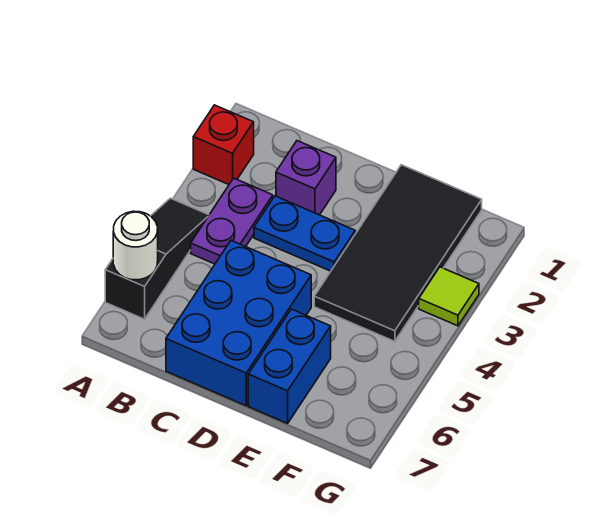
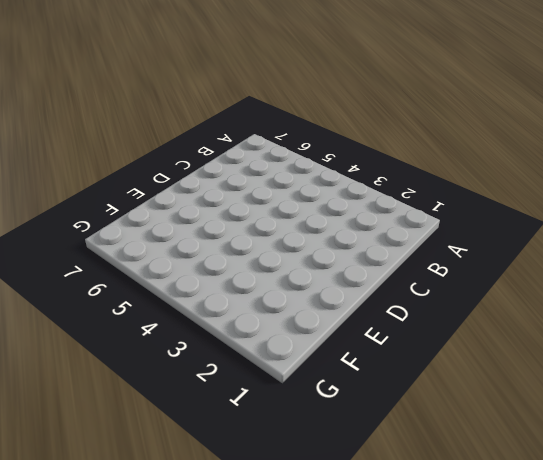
none -> red 1x1 brick [193,105,254,184]
none -> black 1x3 slope [105,198,209,319]

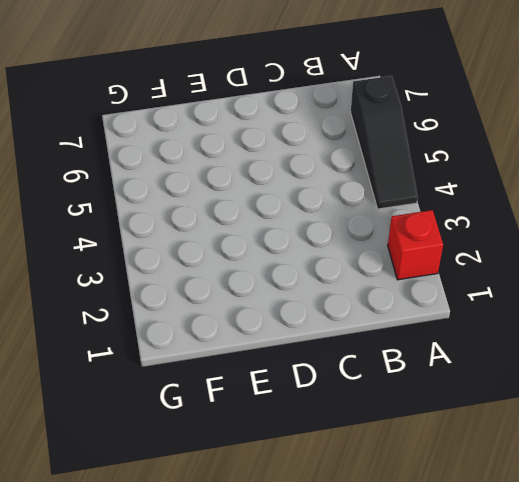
none -> purple 1x2 plate [191,178,273,264]
none -> purple 1x1 brick [276,141,336,215]

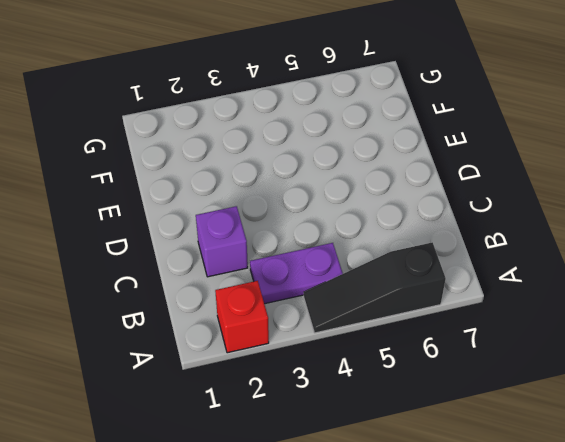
none -> blue 1x2 plate [254,196,355,271]
none -> blue 2x3 brick [166,241,311,406]

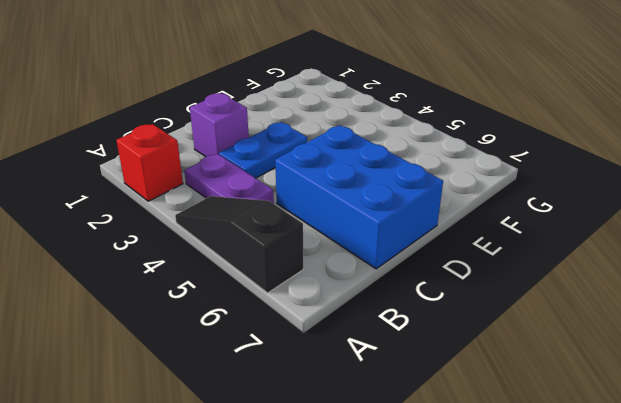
none -> black 2x4 tile [314,165,482,341]
none -> blue 1x2 brick [248,309,331,423]

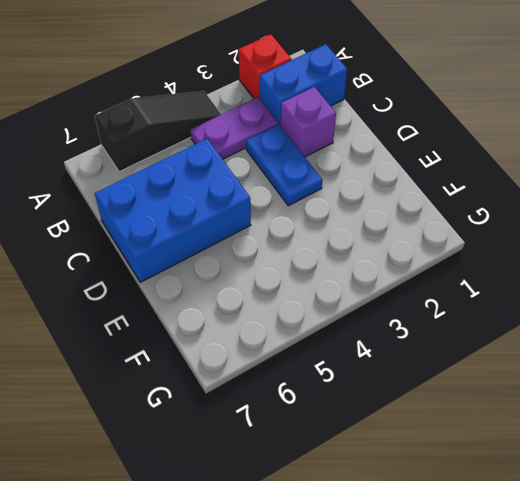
blue 1x2 brick [260,44,347,126] -> blue 1x2 brick moved to [248,309,331,423]
none -> black 2x4 tile [314,165,482,341]
none -> lime 1x1 tile [419,267,479,326]

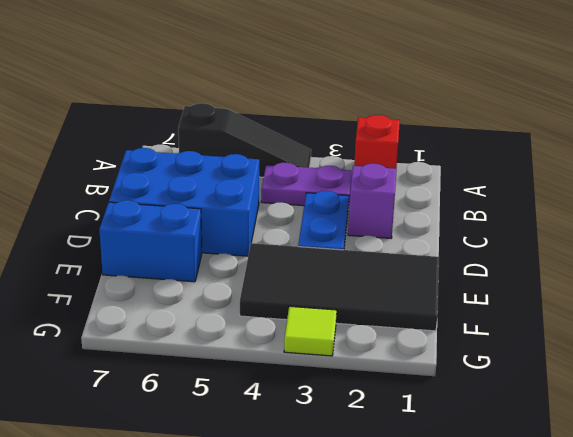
none -> white 1x1 round brick [113,211,158,280]

